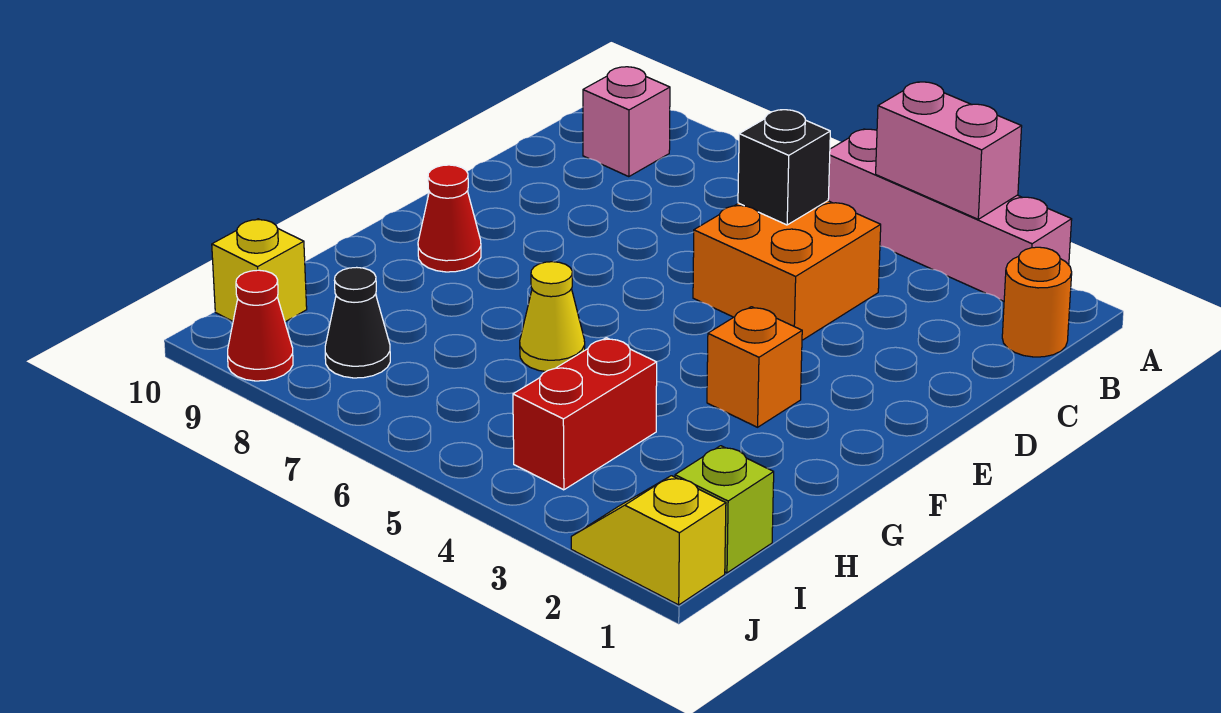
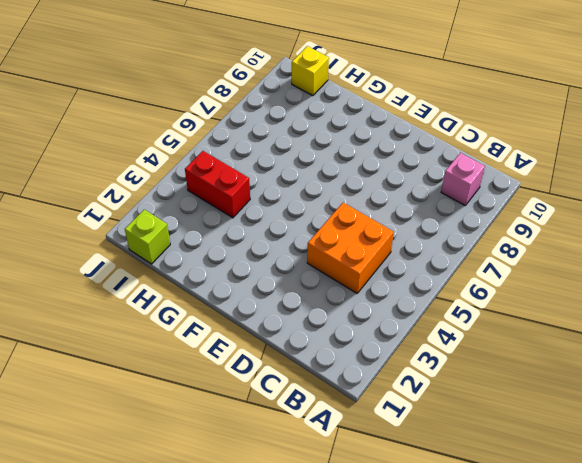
none -> pink 1x4 brick [828,129,1072,301]
none -> orange 1x1 round brick [1002,247,1072,357]
none -> orange 1x1 brick [707,307,802,427]

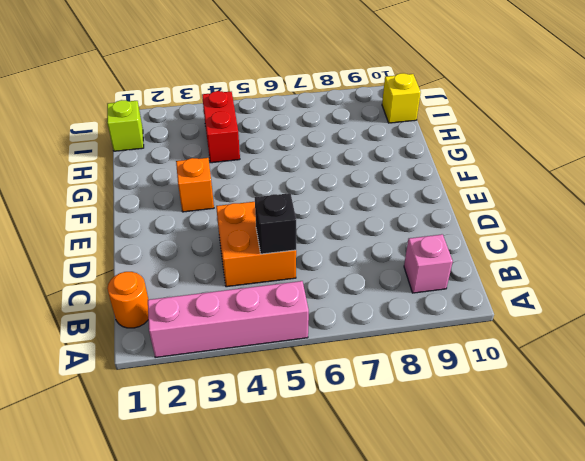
none -> red 1x1 cone [418,165,481,272]
none -> yellow 1x1 cone [520,262,585,371]
none -> black 1x1 cone [325,267,390,378]

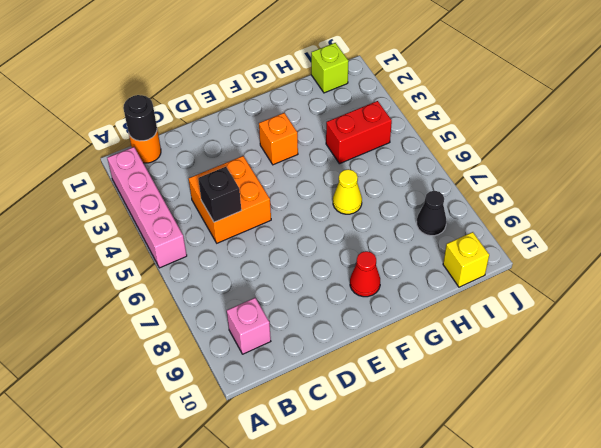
black 1x1 round brick [123,95,157,141] -> none
none -> yellow 1x2 slope [571,476,726,605]
none -> red 1x1 cone [228,270,293,381]
none -> pink 1x2 brick [876,82,1022,219]

